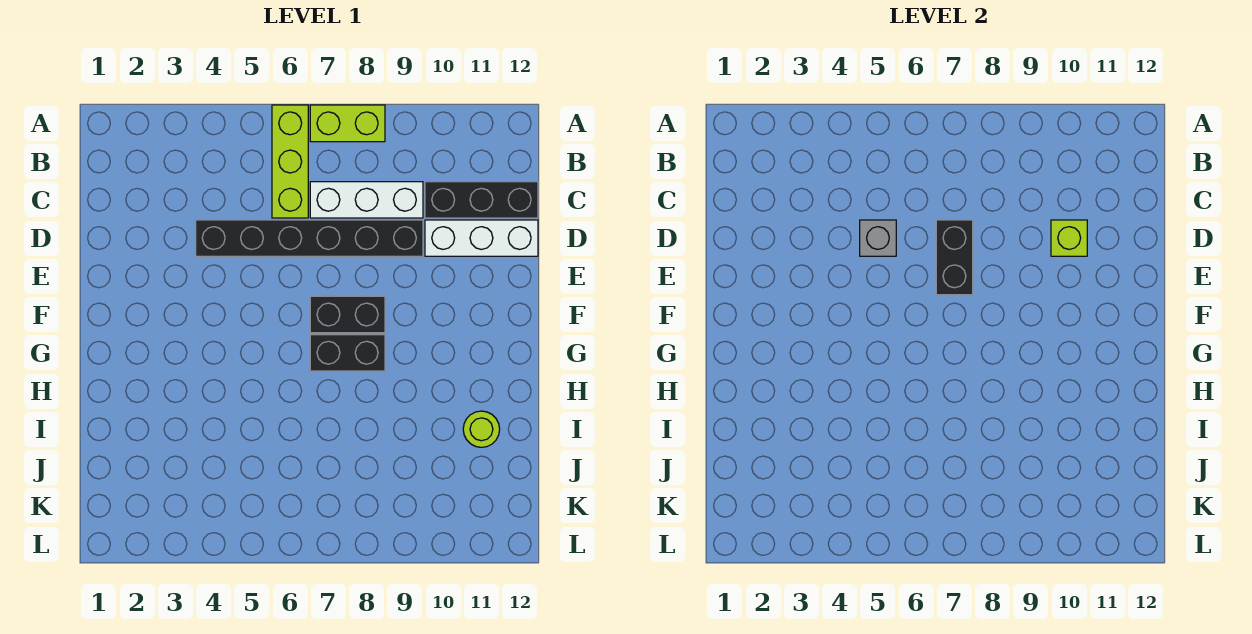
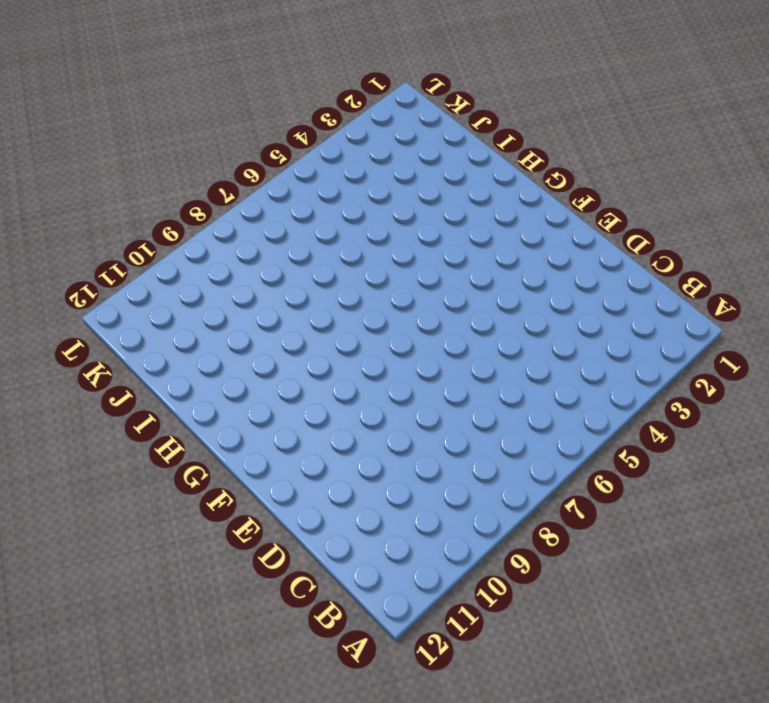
none -> lime 1x3 brick [272,105,308,218]
none -> lime 1x2 brick [310,105,385,142]
none -> white 1x3 brick [310,182,423,218]

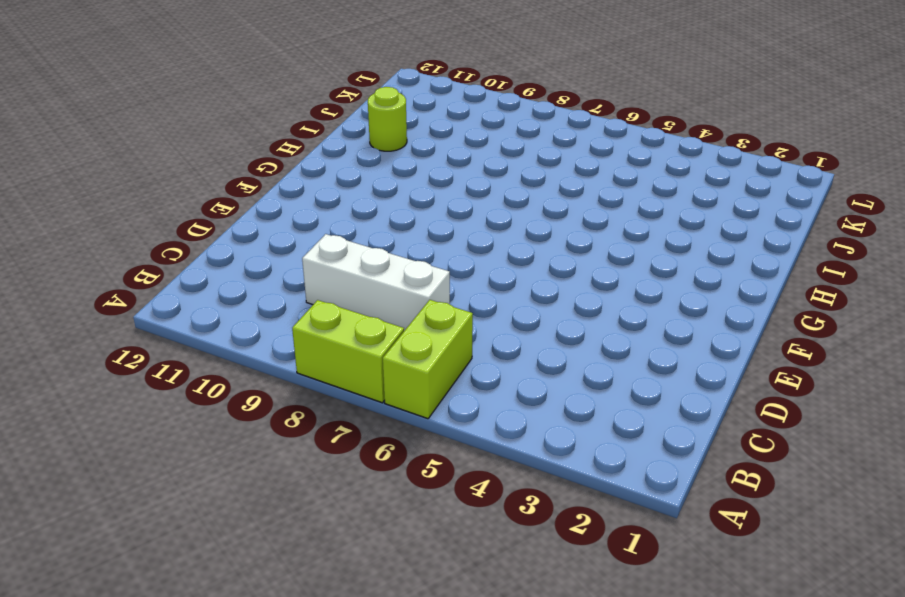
lime 1x2 brick [383,300,473,419] -> lime 1x3 brick [272,105,308,218]
none -> black 1x3 brick [425,182,538,218]
none -> black 1x6 brick [196,220,423,256]
none -> white 1x3 brick [425,220,538,256]

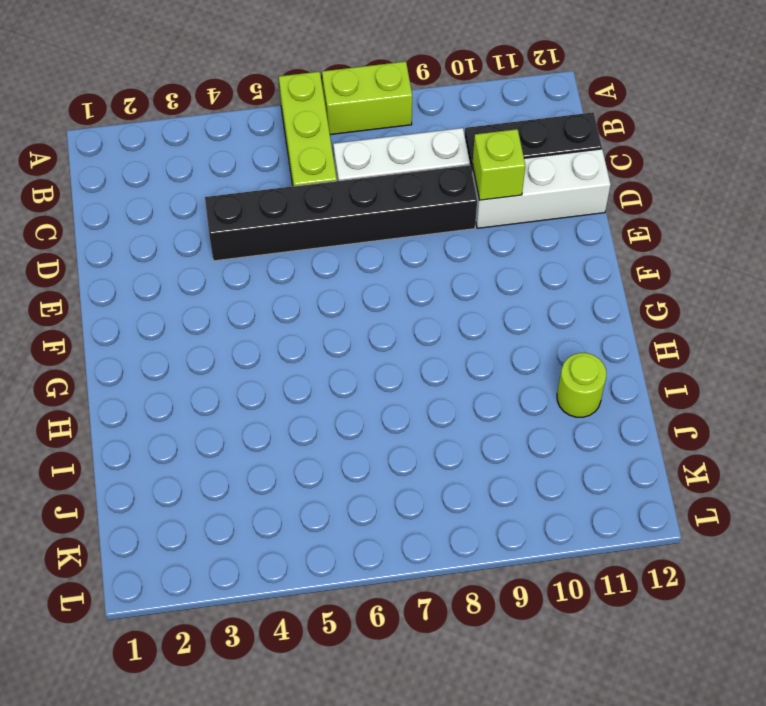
none -> black 1x2 brick [310,296,385,333]
none -> black 1x2 brick [310,335,385,371]
none -> grey 1x1 brick [860,220,896,256]

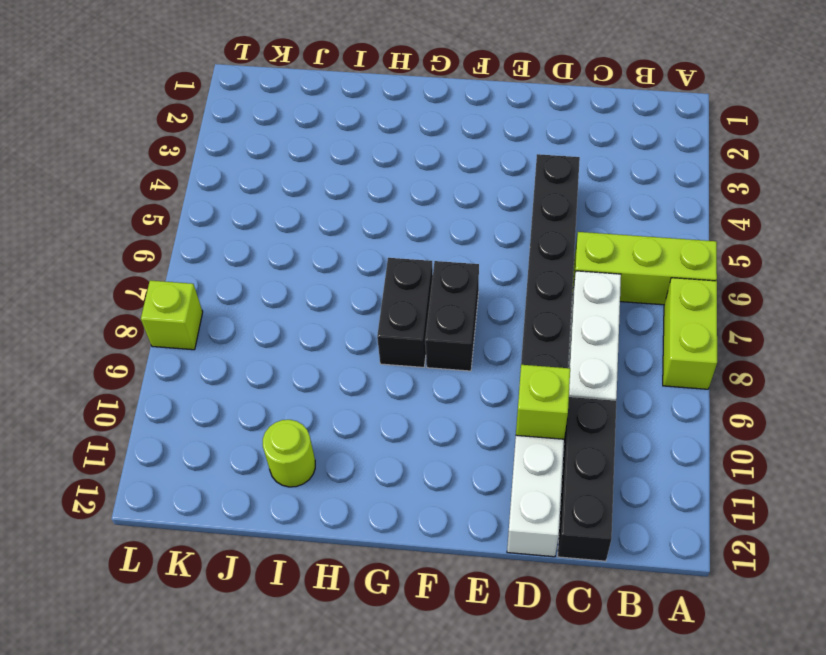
lime 1x1 brick [141,280,203,350] -> none
none -> grey 1x1 brick [860,220,896,256]
none -> black 1x2 brick [936,220,973,295]

